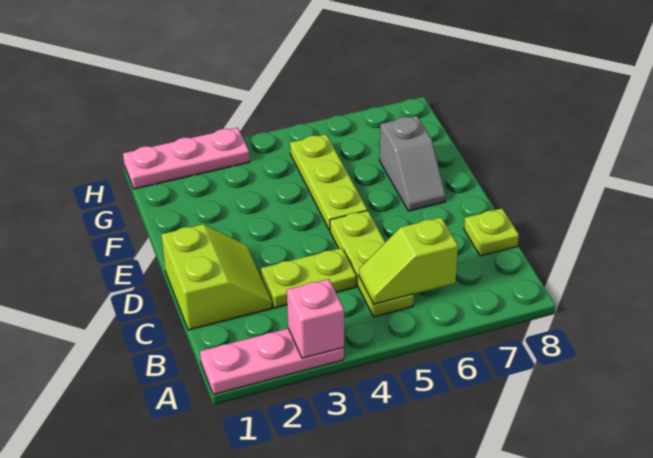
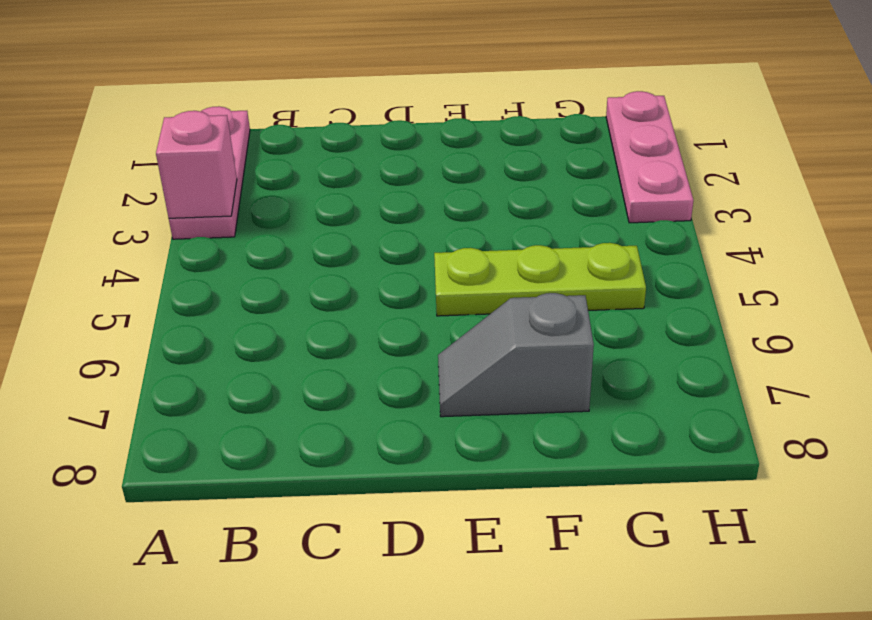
none -> lime 1x3 plate [330,210,414,317]
none -> lime 2x2 slope [161,224,272,330]

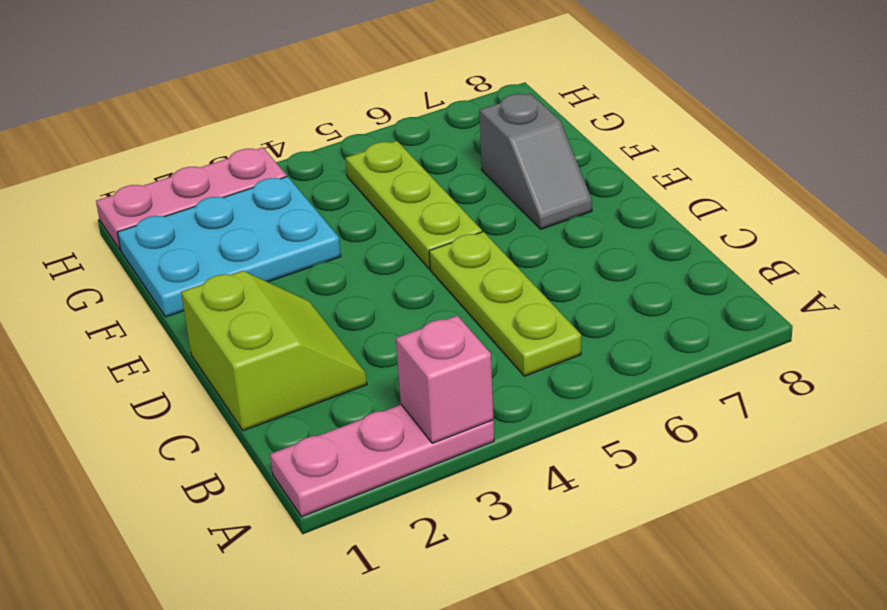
cyan 2x3 plate [117,177,341,317] -> none
none -> lime 1x2 plate [261,248,356,308]
none -> lime 1x1 plate [464,208,519,256]

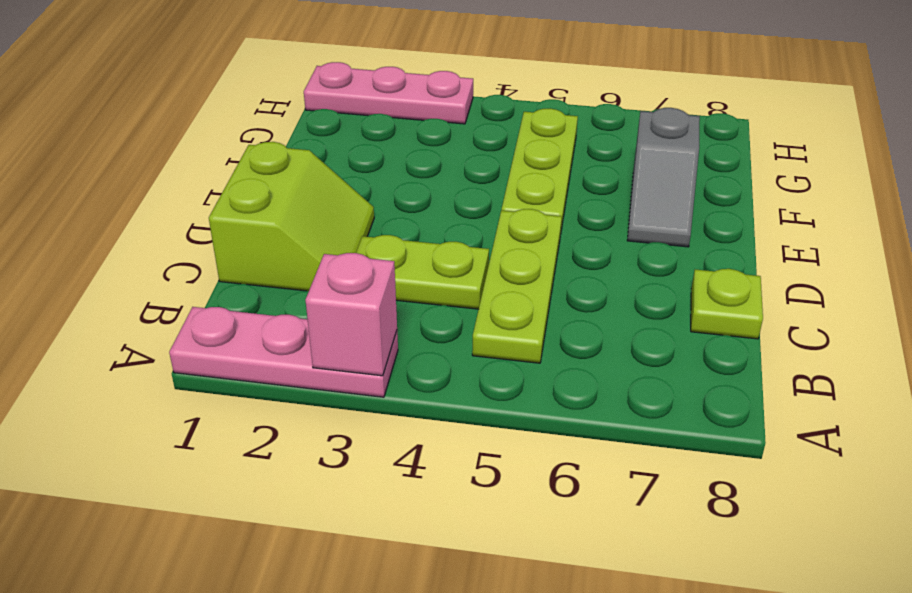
none -> lime 1x2 slope [359,217,458,304]

